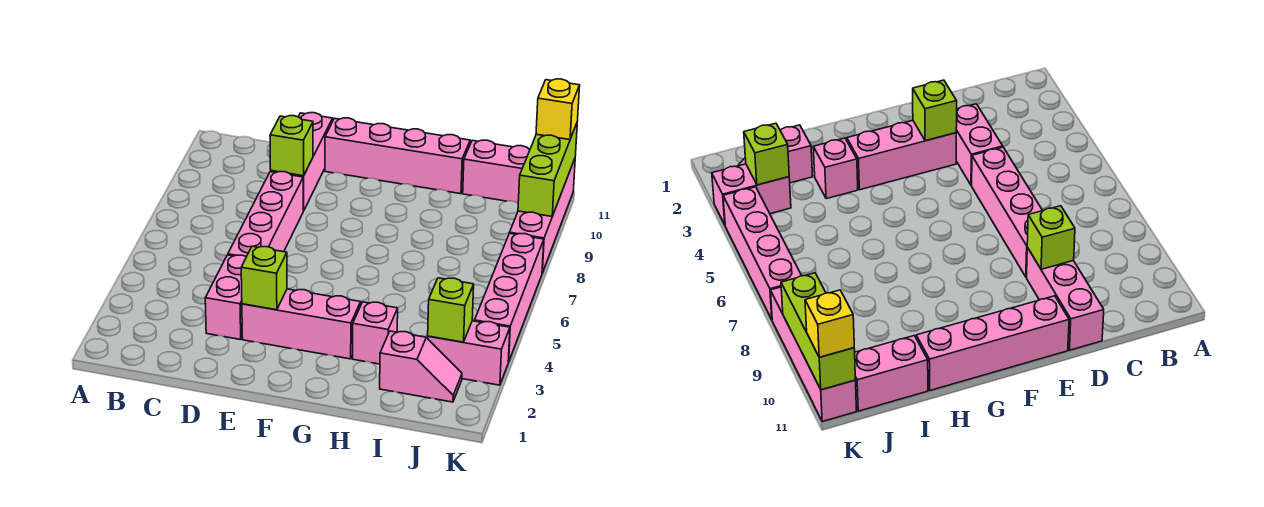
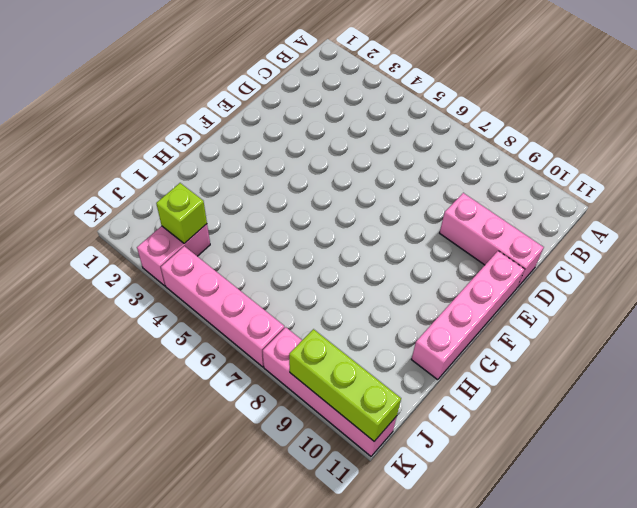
none -> pink 1x2 brick [205,255,246,340]
none -> pink 1x4 brick [228,172,303,257]
none -> pink 1x3 brick [242,289,361,359]

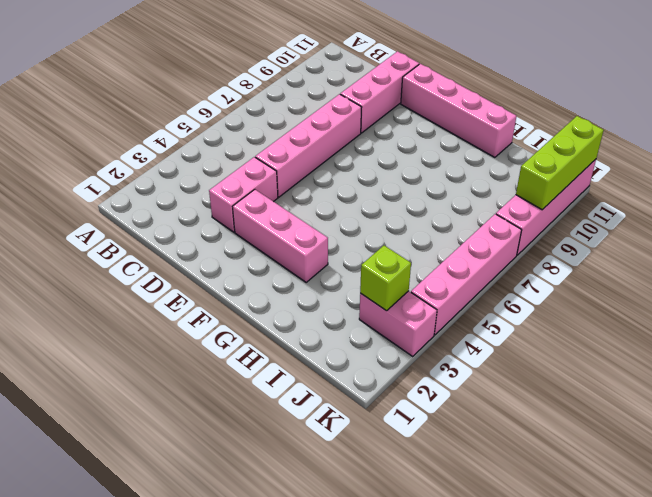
none -> pink 1x1 brick [352,302,398,364]
none -> pink 1x2 slope [380,331,462,402]
none -> pink 1x2 brick [463,140,530,203]

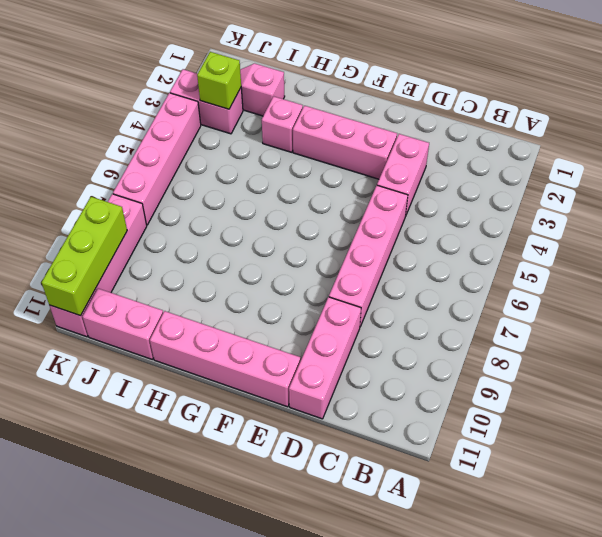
none -> lime 1x1 brick [270,116,313,176]
none -> lime 1x1 brick [241,246,287,310]
none -> yellow 1x1 brick [536,79,580,140]

